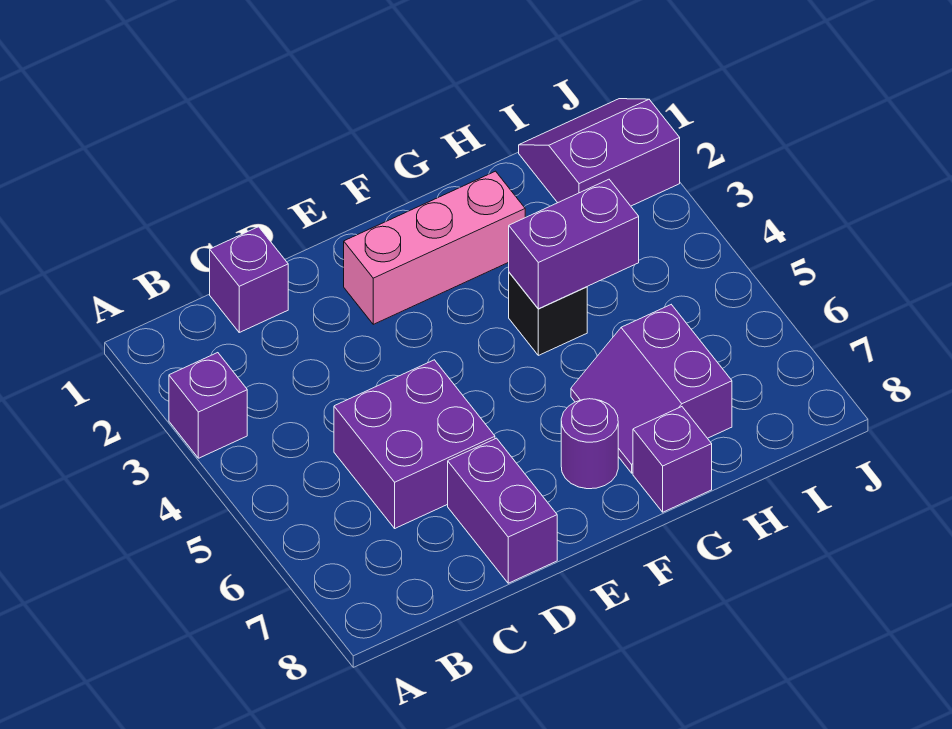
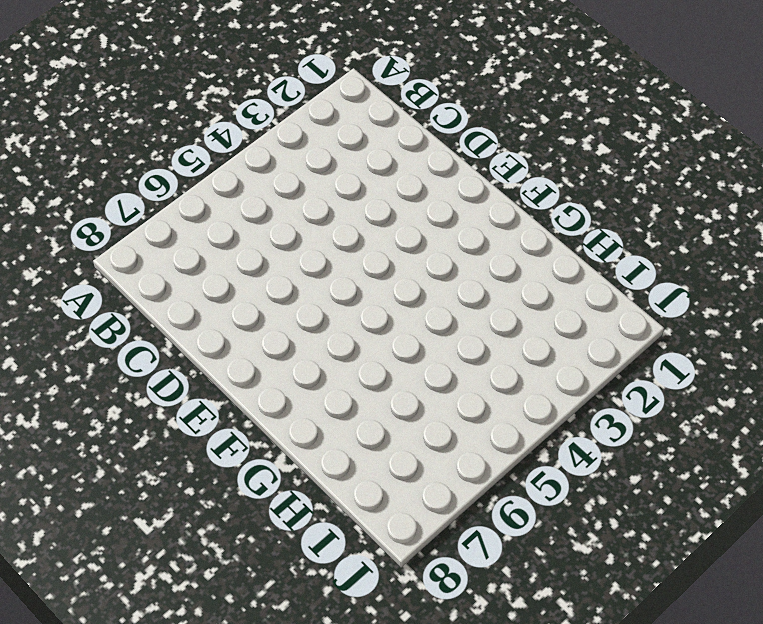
none -> purple 1x1 brick [169,353,247,458]
none -> purple 1x1 brick [210,227,288,332]

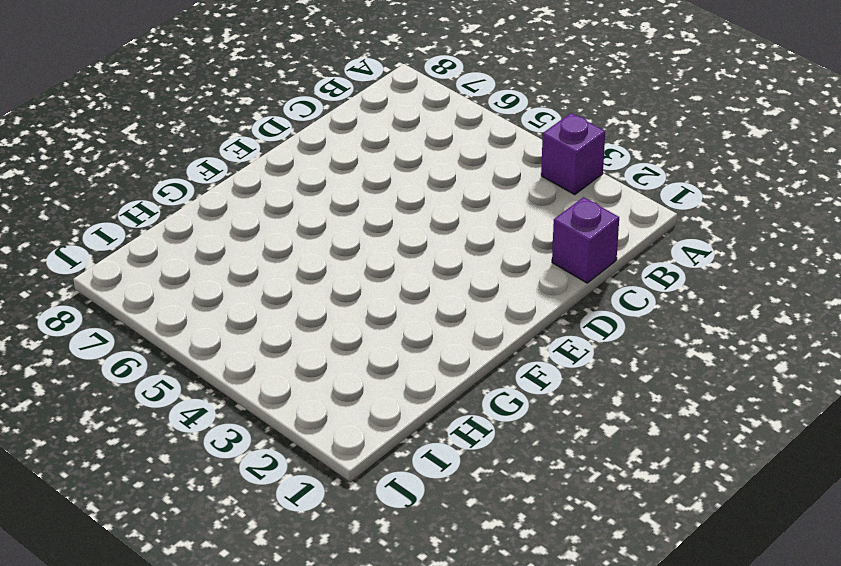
none -> purple 2x2 brick [334,360,495,528]
none -> purple 1x2 brick [448,438,557,583]

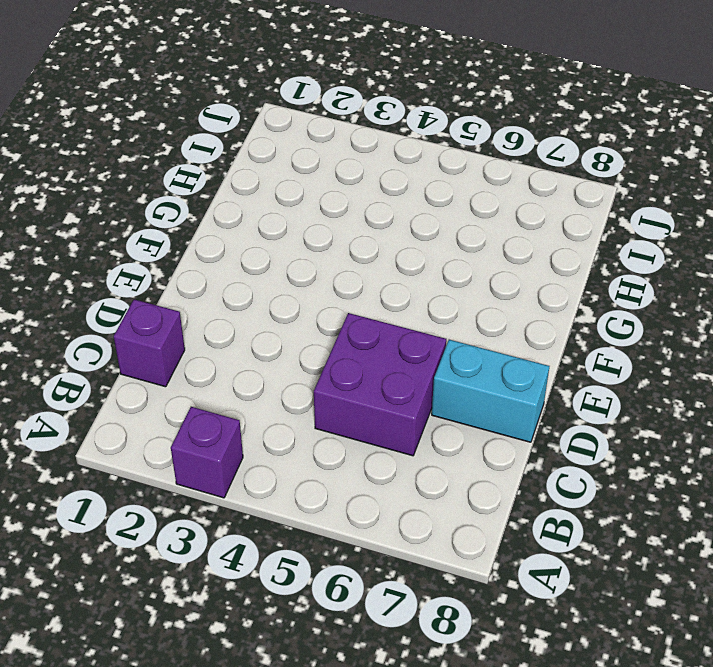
cyan 1x2 brick [432,340,549,442] -> purple 1x2 brick [448,438,557,583]
none -> pink 1x3 brick [344,171,525,324]
none -> purple 1x1 round brick [561,399,618,489]

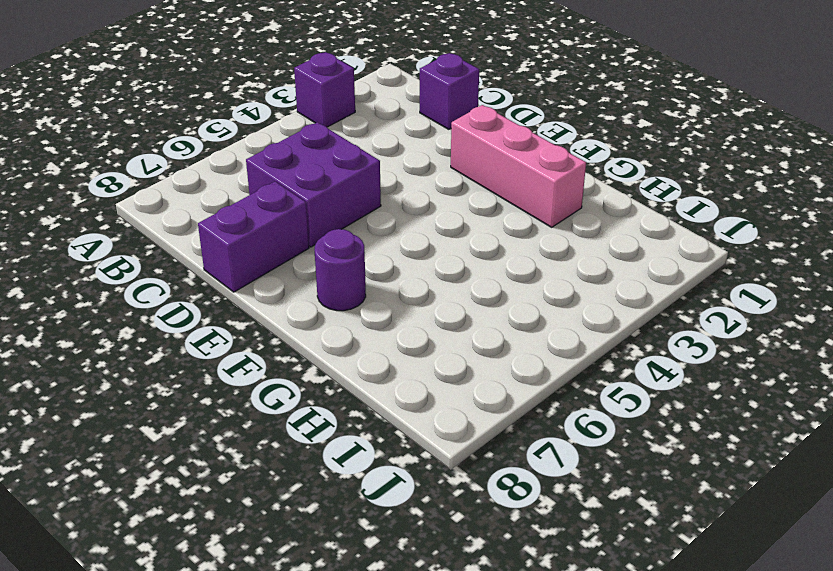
none -> black 1x1 brick [509,273,587,355]
none -> purple 2x2 slope [571,305,732,473]

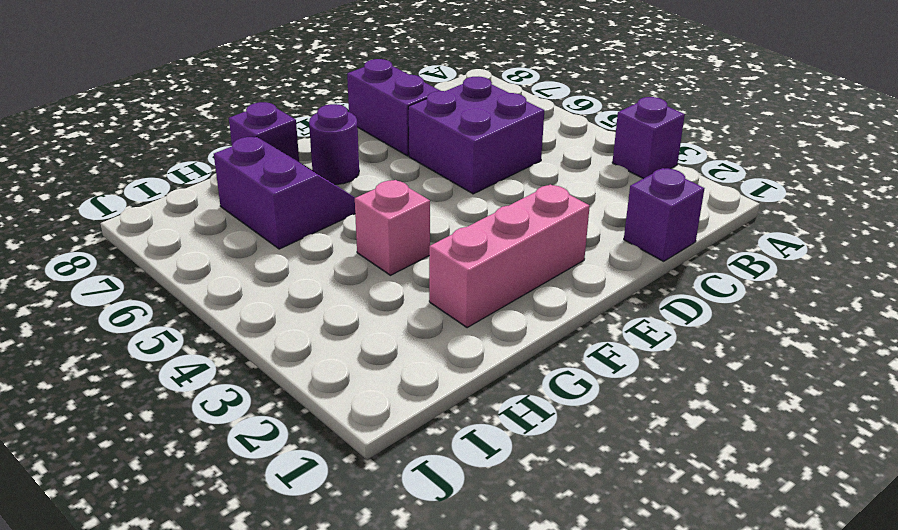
pink 1x1 brick [355,180,430,275] -> black 1x1 brick [509,273,587,355]
none -> purple 2x2 slope [519,99,680,206]
none -> purple 1x2 brick [509,179,639,309]

